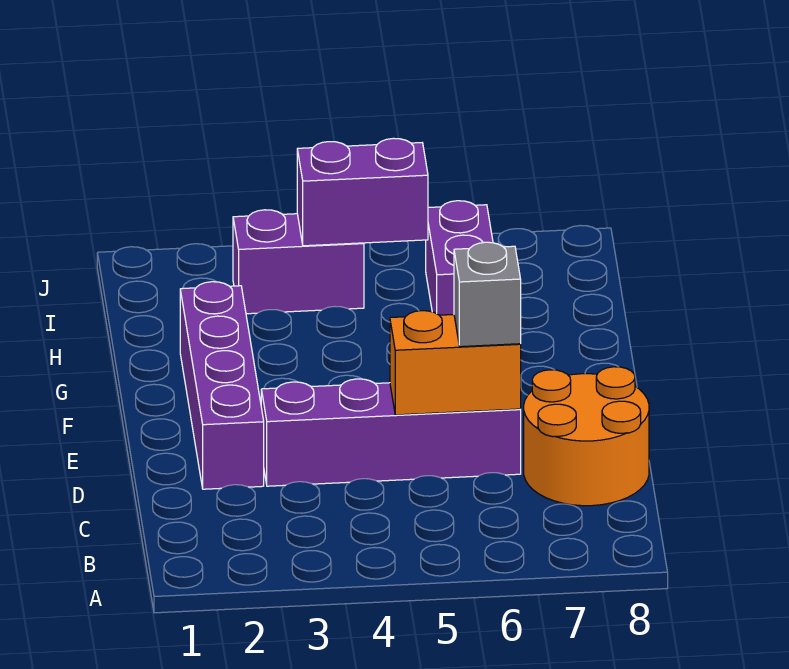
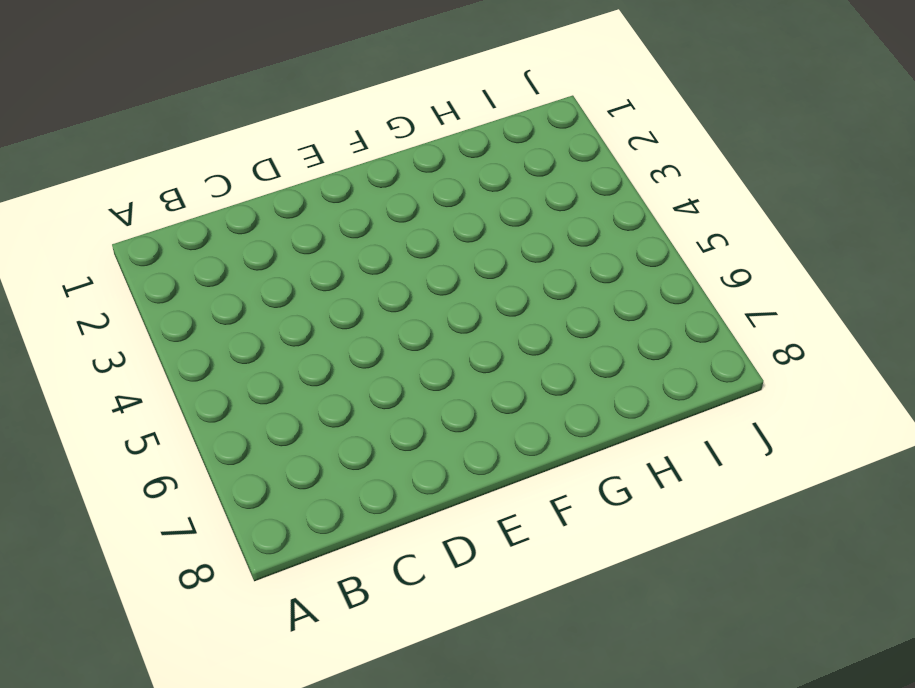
none -> orange 2x2 round brick [524,367,649,506]
none -> purple 1x4 brick [180,282,264,489]

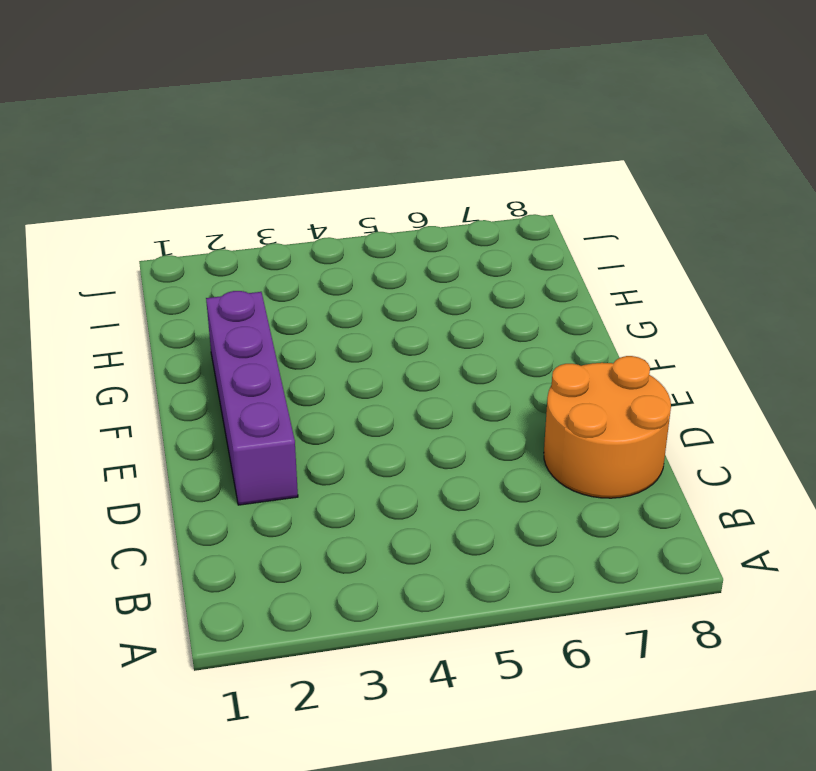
none -> purple 1x4 brick [261,379,521,486]
none -> purple 1x2 brick [426,201,493,315]

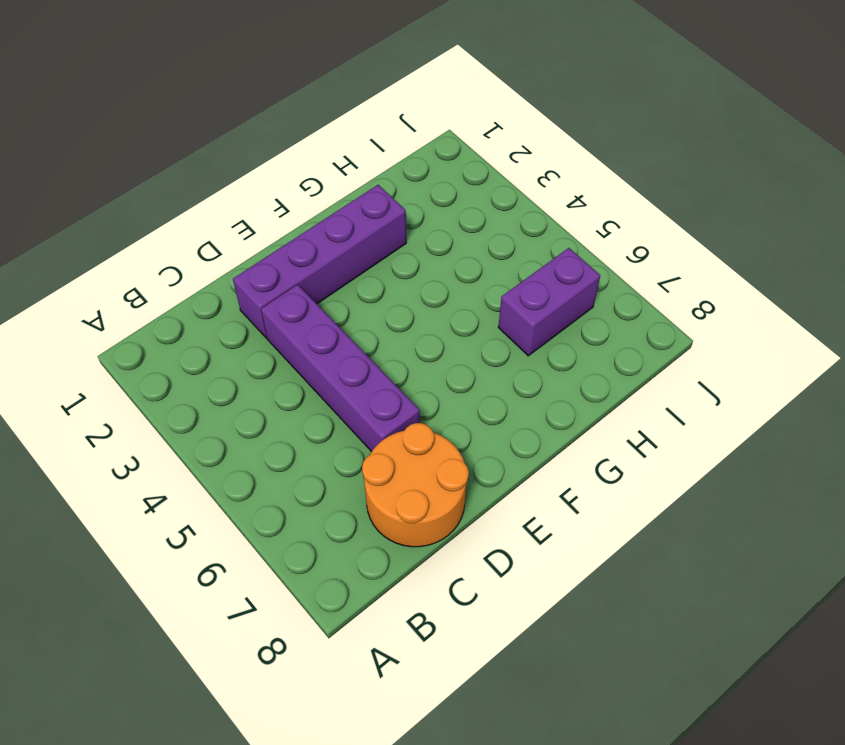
none -> purple 1x2 brick [233,210,364,314]
none -> orange 1x2 brick [390,311,521,415]

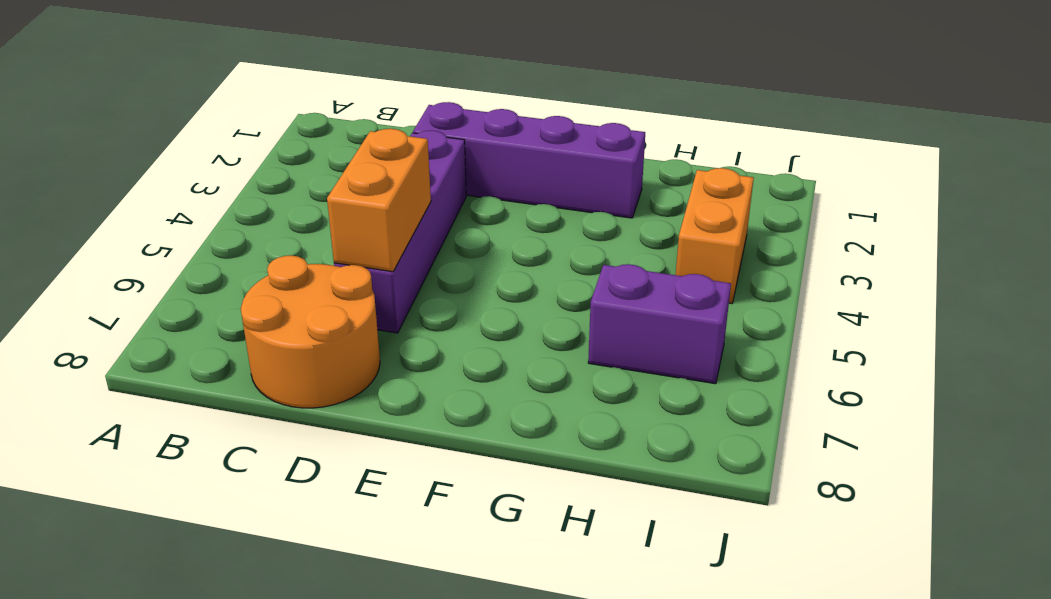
orange 1x2 brick [676,168,754,304] -> purple 1x2 brick [233,210,364,314]
none -> purple 1x2 brick [297,138,428,246]
none -> grey 1x1 brick [454,242,521,347]

